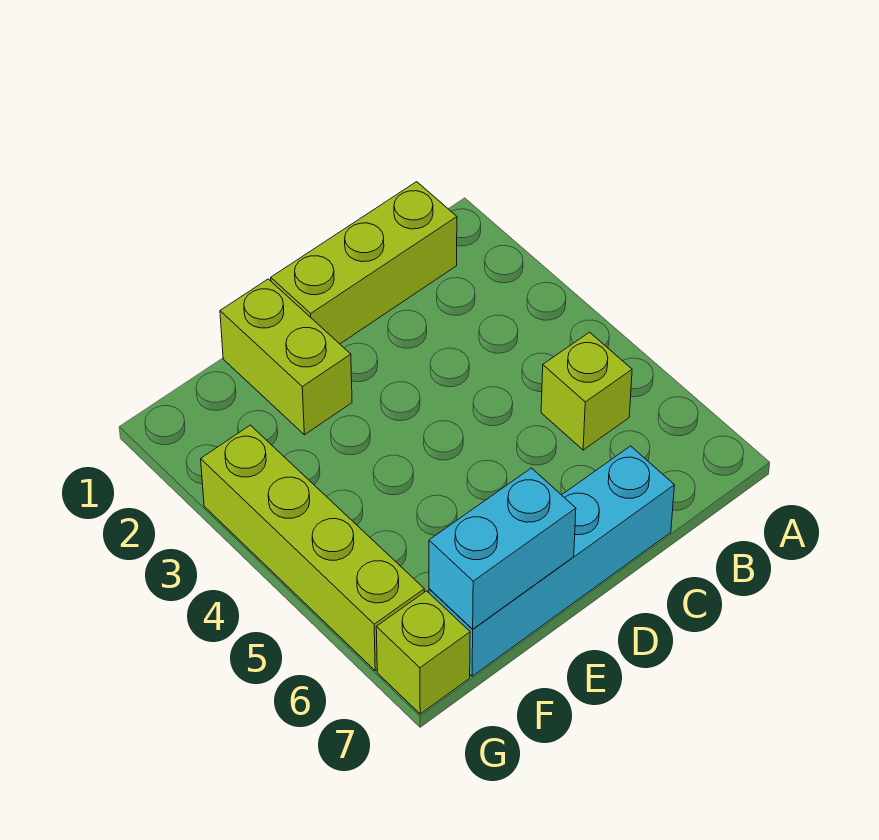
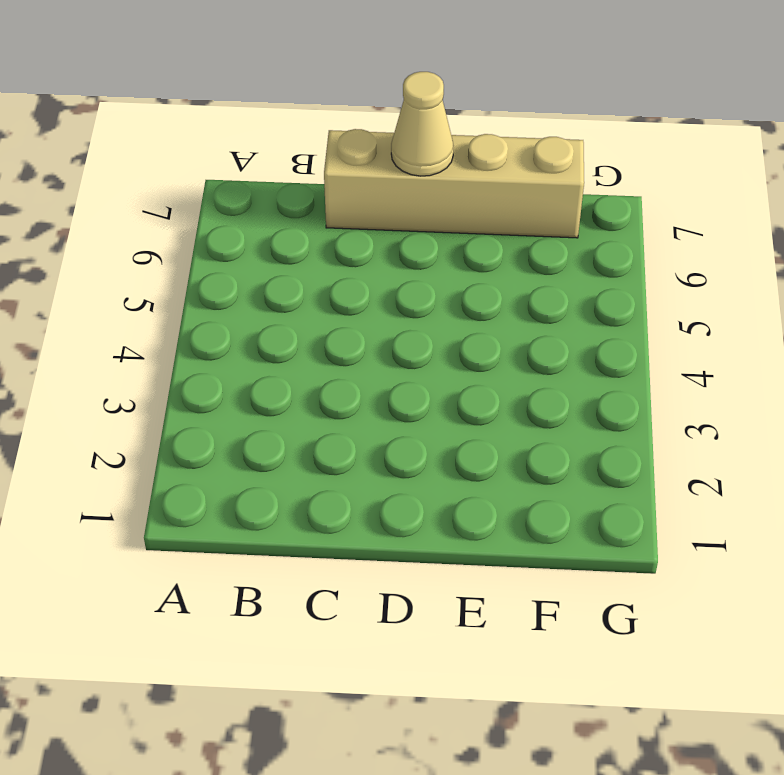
tan 1x4 brick [324,129,584,238] -> cyan 1x4 brick [429,446,674,676]
tan 1x1 cone [391,72,454,176] -> none
none -> lime 1x3 brick [271,182,457,344]
none -> lime 1x1 brick [541,332,632,450]

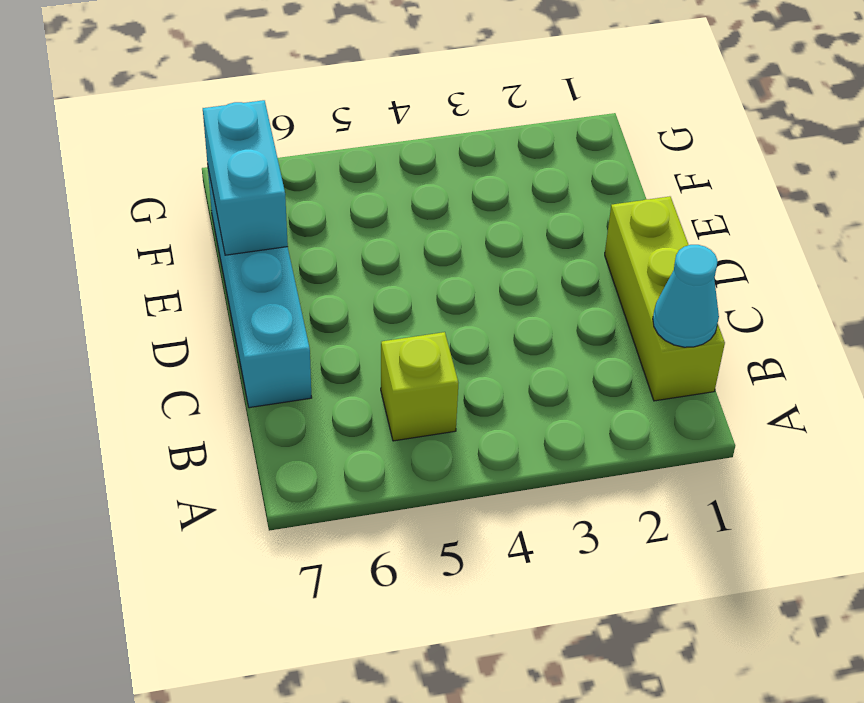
cyan 1x1 cone [653,245,719,347] -> none
none -> lime 1x2 brick [220,279,352,435]
none -> lime 1x4 brick [201,425,424,671]

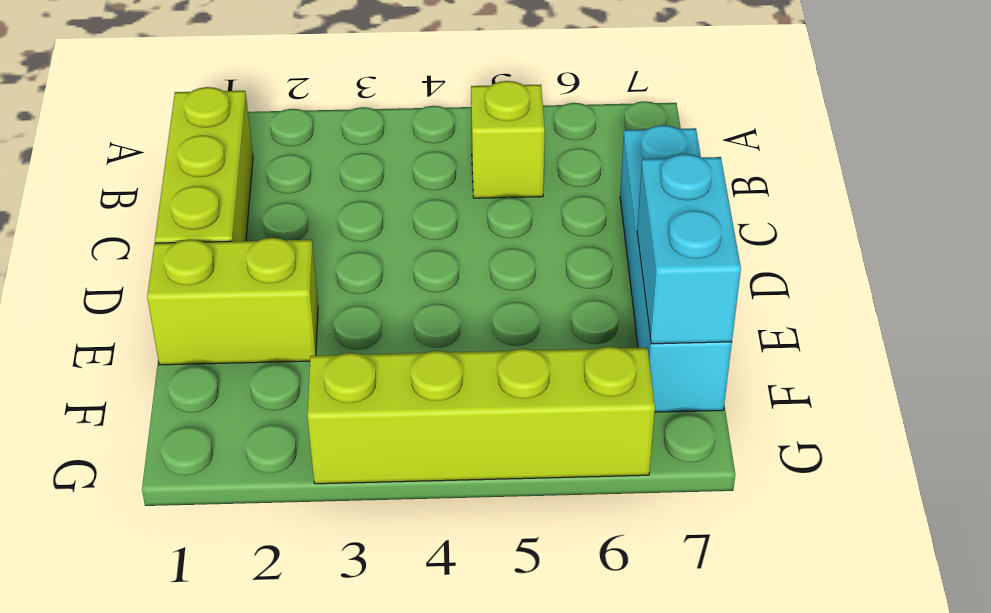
none -> lime 1x1 brick [376,591,470,714]

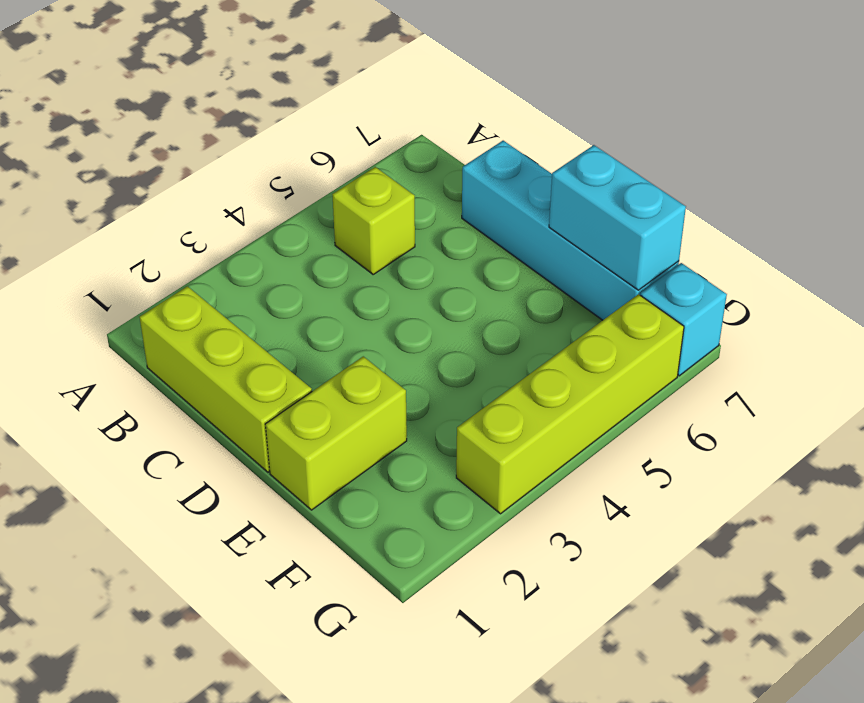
cyan 1x1 brick [640,263,727,376] -> lime 1x1 brick [376,591,470,714]

